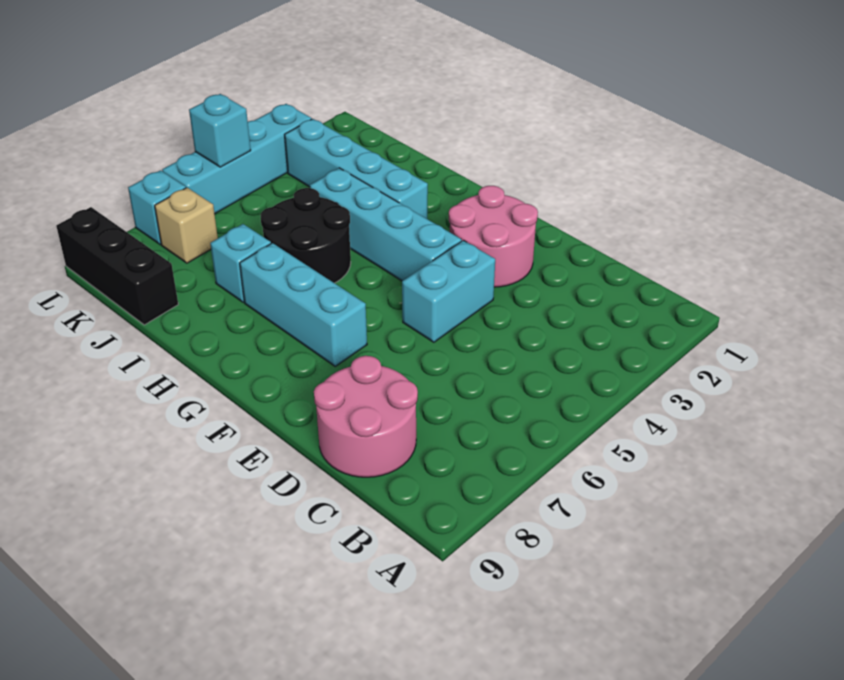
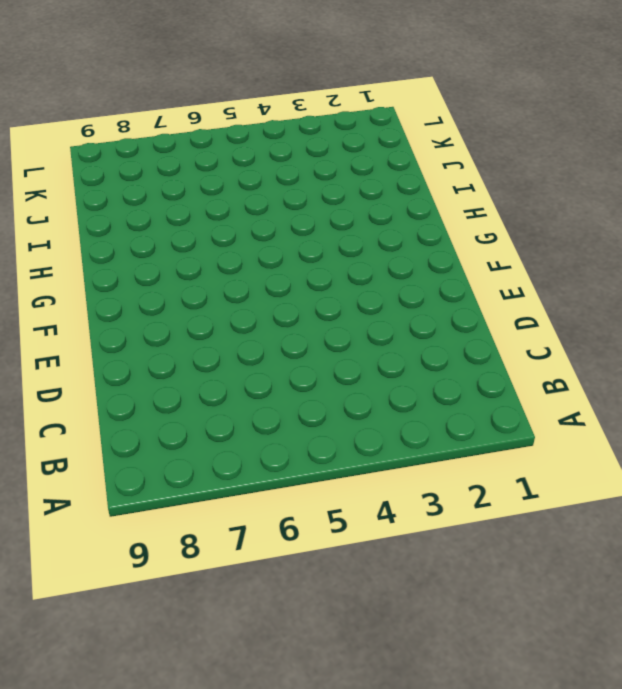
none -> pink 2x2 round brick [314,356,418,477]
none -> pink 2x2 round brick [449,186,538,287]
none -> cyan 1x2 brick [402,240,495,342]

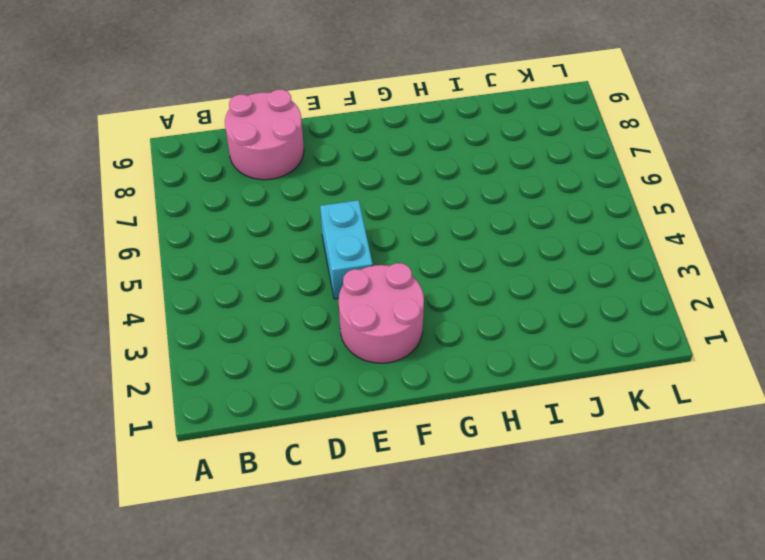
none -> cyan 1x4 brick [310,168,462,281]
none -> cyan 1x3 brick [240,243,367,366]
none -> cyan 1x4 brick [285,119,428,219]

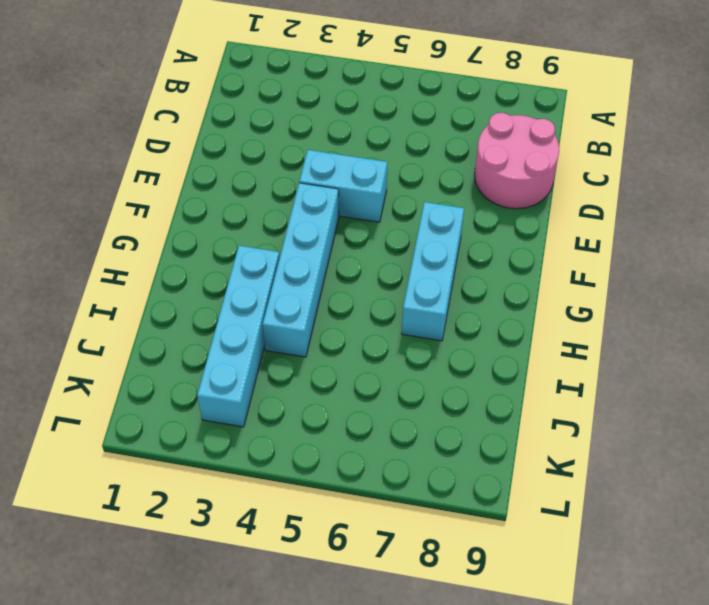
none -> pink 2x2 round brick [449,186,538,287]
none -> black 2x2 round brick [260,188,351,283]
none -> cyan 1x1 brick [210,224,271,302]

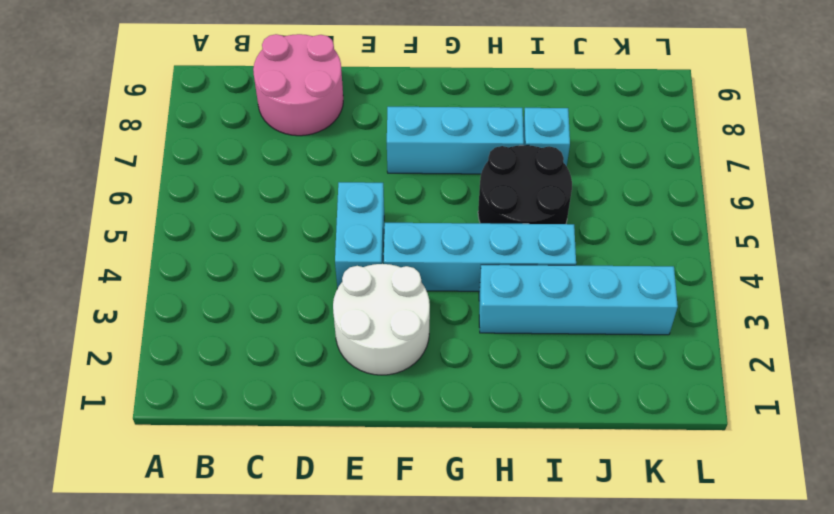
white 2x2 round brick [333,264,430,375] -> pink 2x2 round brick [449,186,538,287]
none -> black 1x3 brick [56,207,178,325]
none -> tan 1x1 brick [155,188,218,263]
none -> cyan 1x4 brick [162,104,312,214]

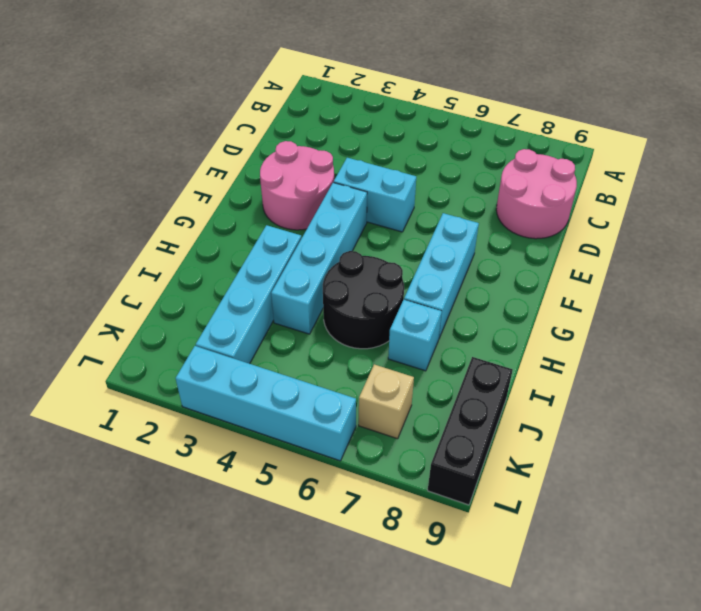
none -> cyan 1x1 brick [128,170,186,245]
none -> cyan 1x1 brick [189,94,251,167]

